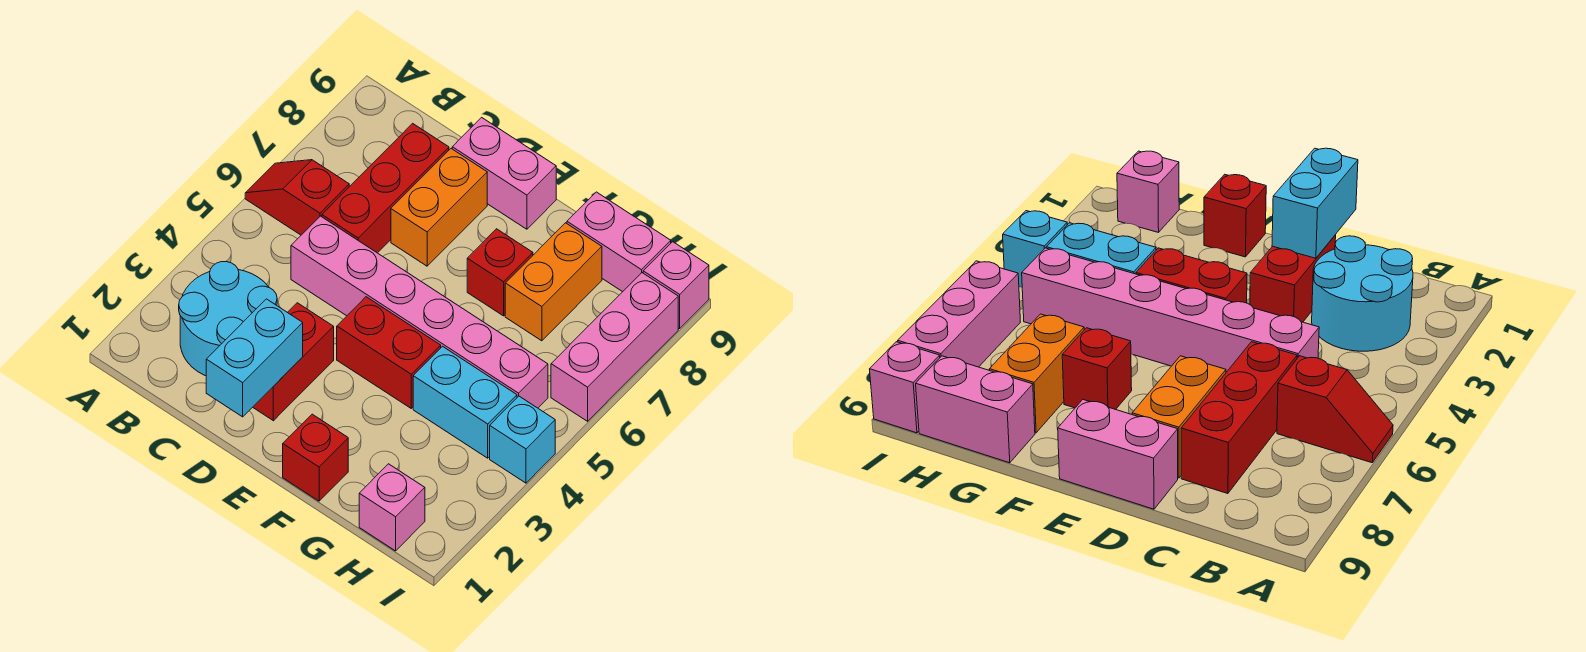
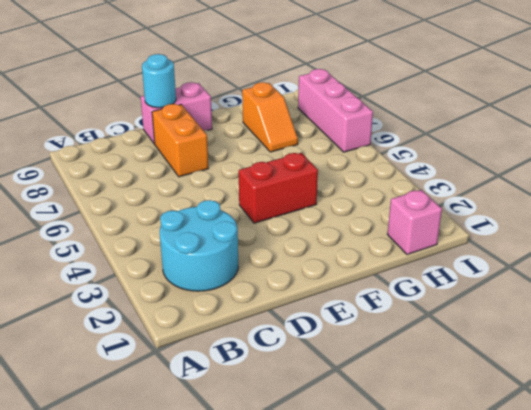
cyan 1x1 round brick [142,54,176,108] -> none
orange 1x2 slope [242,82,298,152] -> orange 1x2 brick [505,223,602,341]
none -> red 1x2 slope [245,160,349,235]
none -> pink 1x6 brick [291,216,548,408]
none -> red 1x3 brick [322,123,449,253]

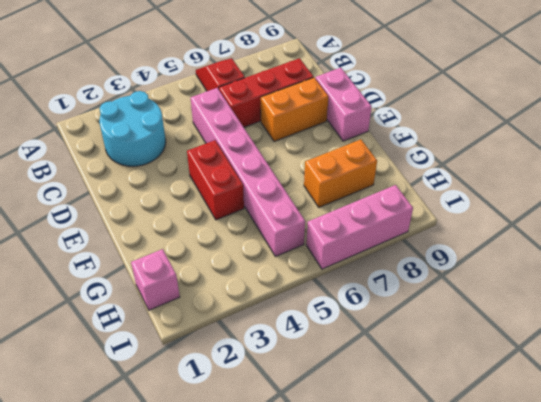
none -> red 1x2 brick [253,303,334,421]
none -> red 1x1 brick [283,414,348,501]
none -> red 1x1 brick [467,229,533,316]

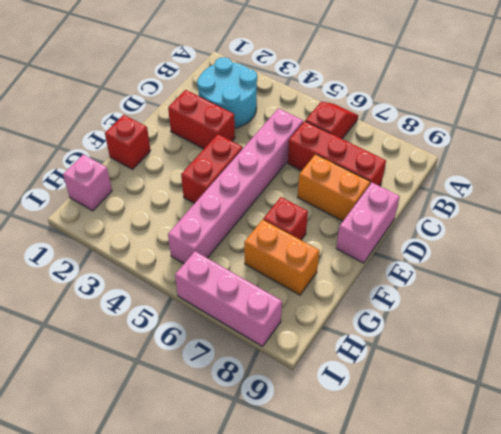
none -> cyan 1x2 brick [413,346,517,458]
none -> pink 1x2 brick [567,192,671,292]
none -> cyan 1x1 brick [490,396,555,483]

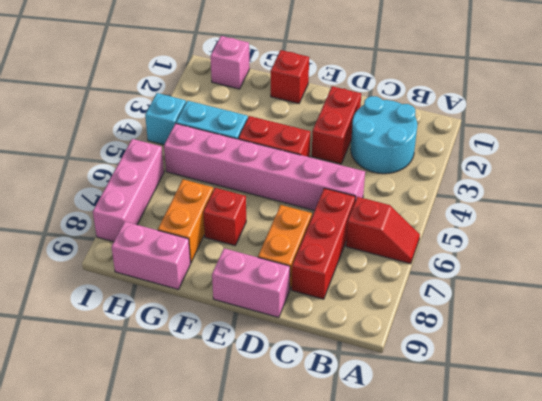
none -> pink 1x1 brick [643,242,709,329]
none -> cyan 1x2 brick [206,299,303,417]

